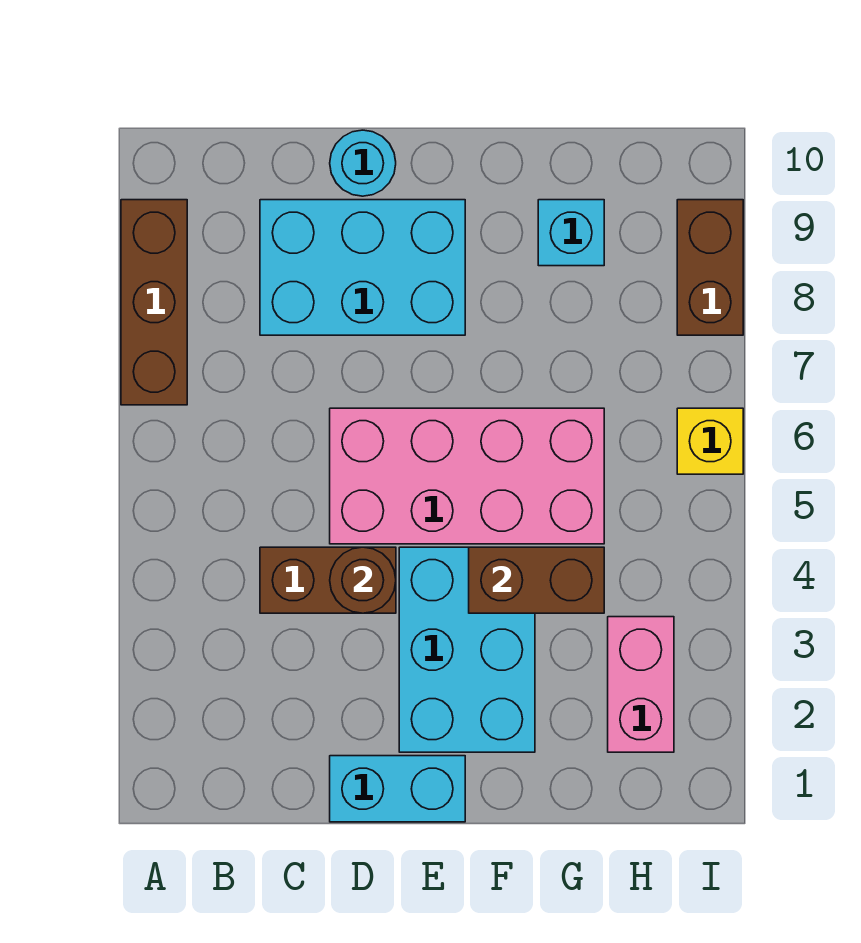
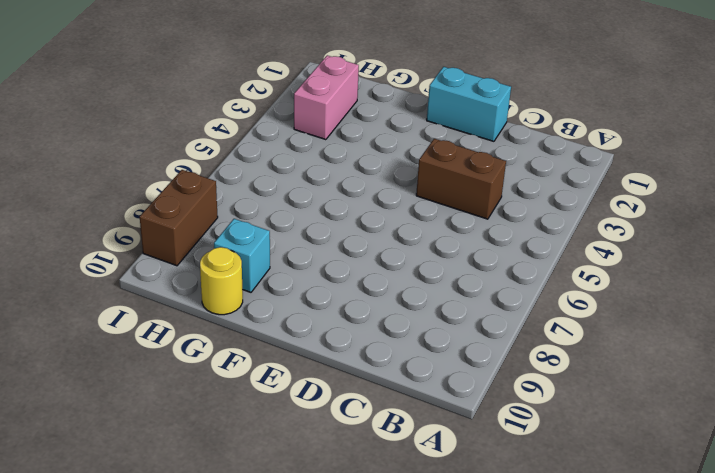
yellow 1x1 round brick [200,247,243,315] -> none
none -> brown 1x3 brick [121,200,187,405]
none -> cyan 2x3 brick [260,200,465,335]
none -> pink 2x4 brick [330,408,604,544]

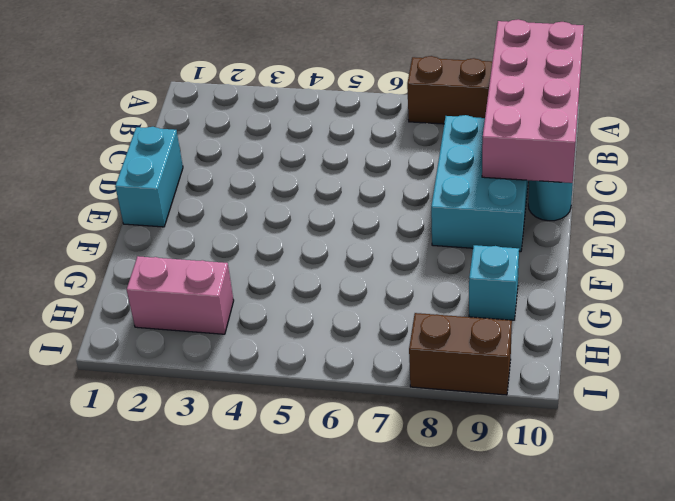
pink 2x4 brick [482,19,584,183] -> pink 2x4 brick moved to [330,408,604,544]
none -> brown 1x2 brick [260,547,396,613]
none -> cyan 2x3 brick [399,547,535,752]
none -> yellow 1x1 brick [677,408,743,474]

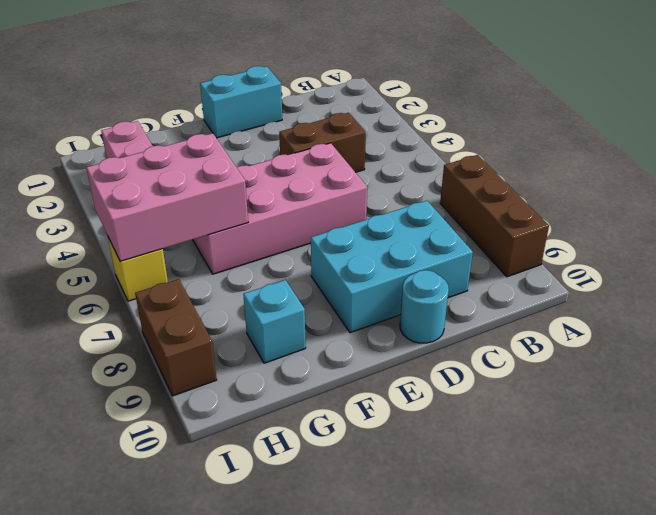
pink 2x3 brick [86,133,248,261] -> none
none -> cyan 2x3 brick [399,547,535,752]
none -> brown 1x1 round brick [330,547,396,613]
none -> brown 1x2 brick [469,547,604,613]

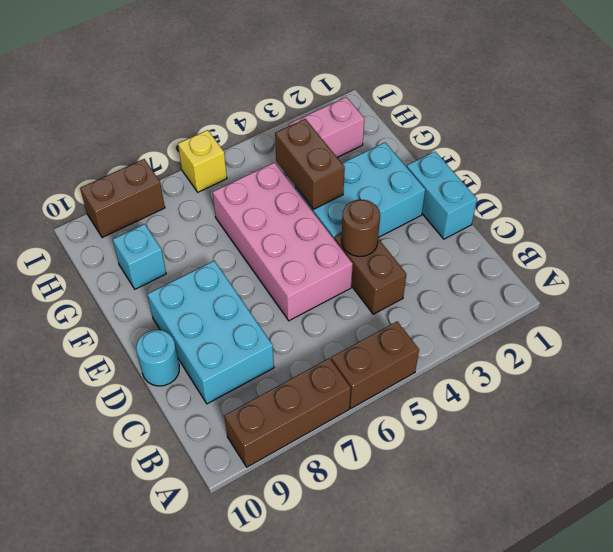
brown 1x2 brick [331,321,419,408] -> none

